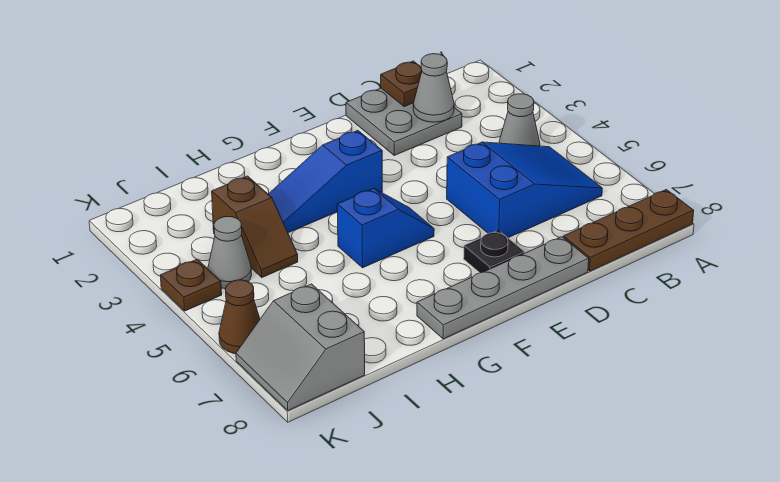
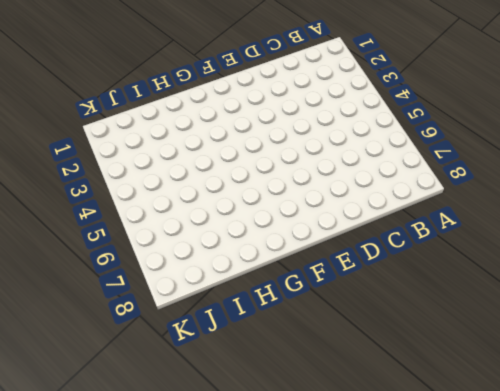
none -> brown 1x3 plate [564,190,694,271]
none -> grey 1x1 cone [499,94,540,146]
none -> blue 2x3 slope [447,142,602,238]

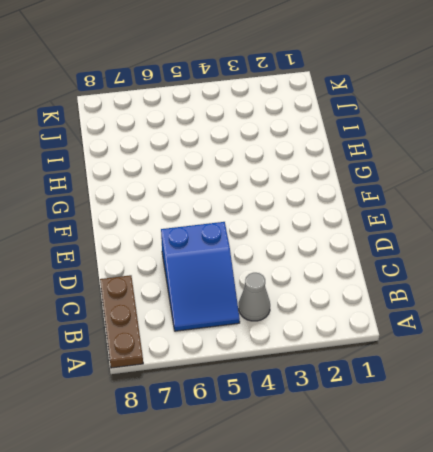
none -> grey 2x2 plate [346,88,462,155]
none -> grey 1x4 plate [417,237,589,339]
none -> black 1x1 plate [464,230,525,273]

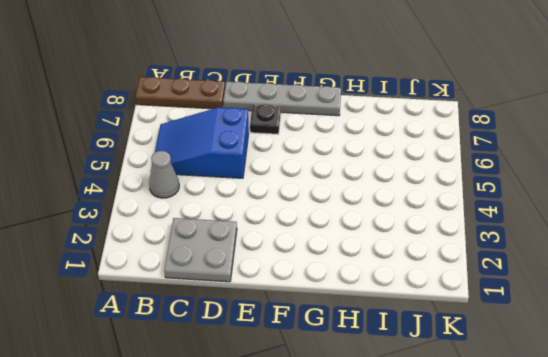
none -> blue 1x3 slope [269,131,382,233]
none -> blue 1x2 slope [337,188,434,268]
none -> brown 1x2 slope [212,176,298,277]

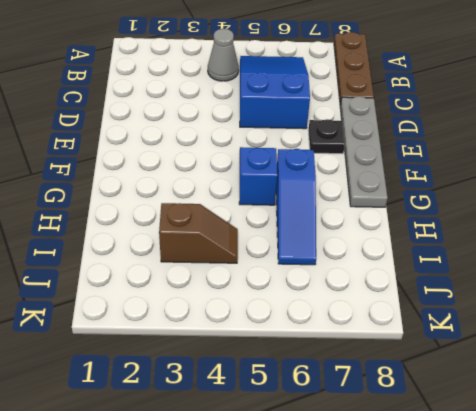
blue 1x3 slope [276,149,316,265] -> blue 1x3 slope moved to [269,131,382,233]
none -> grey 2x2 plate [346,88,462,155]
none -> grey 1x1 cone [208,217,252,289]
none -> grey 2x2 slope [236,284,365,410]

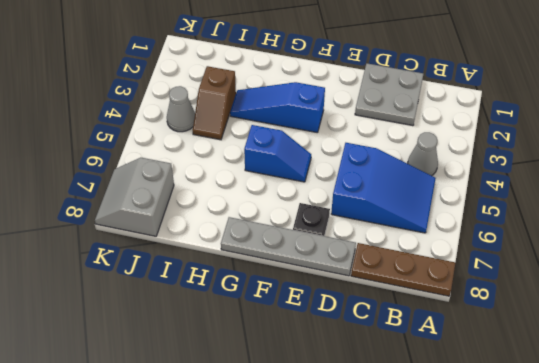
none -> brown 1x1 plate [160,259,222,311]
none -> brown 1x1 cone [219,280,260,354]
none -> brown 1x1 plate [381,61,422,106]

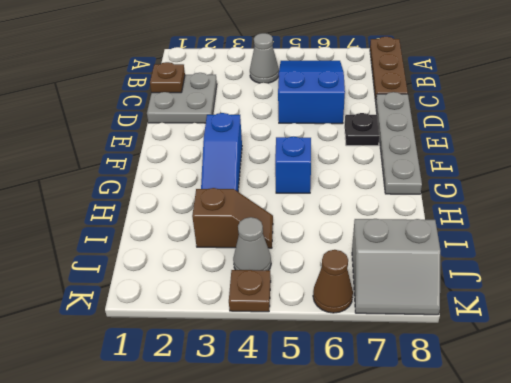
none -> grey 1x1 cone [413,54,454,122]

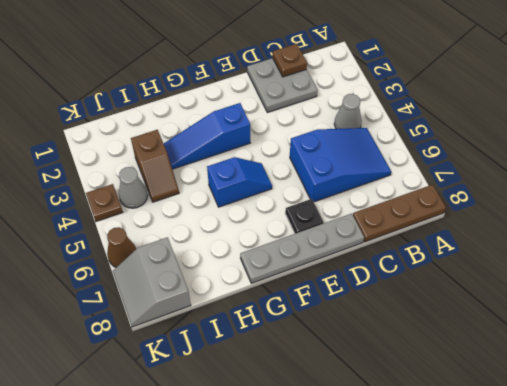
none -> grey 1x1 cone [413,54,454,122]

